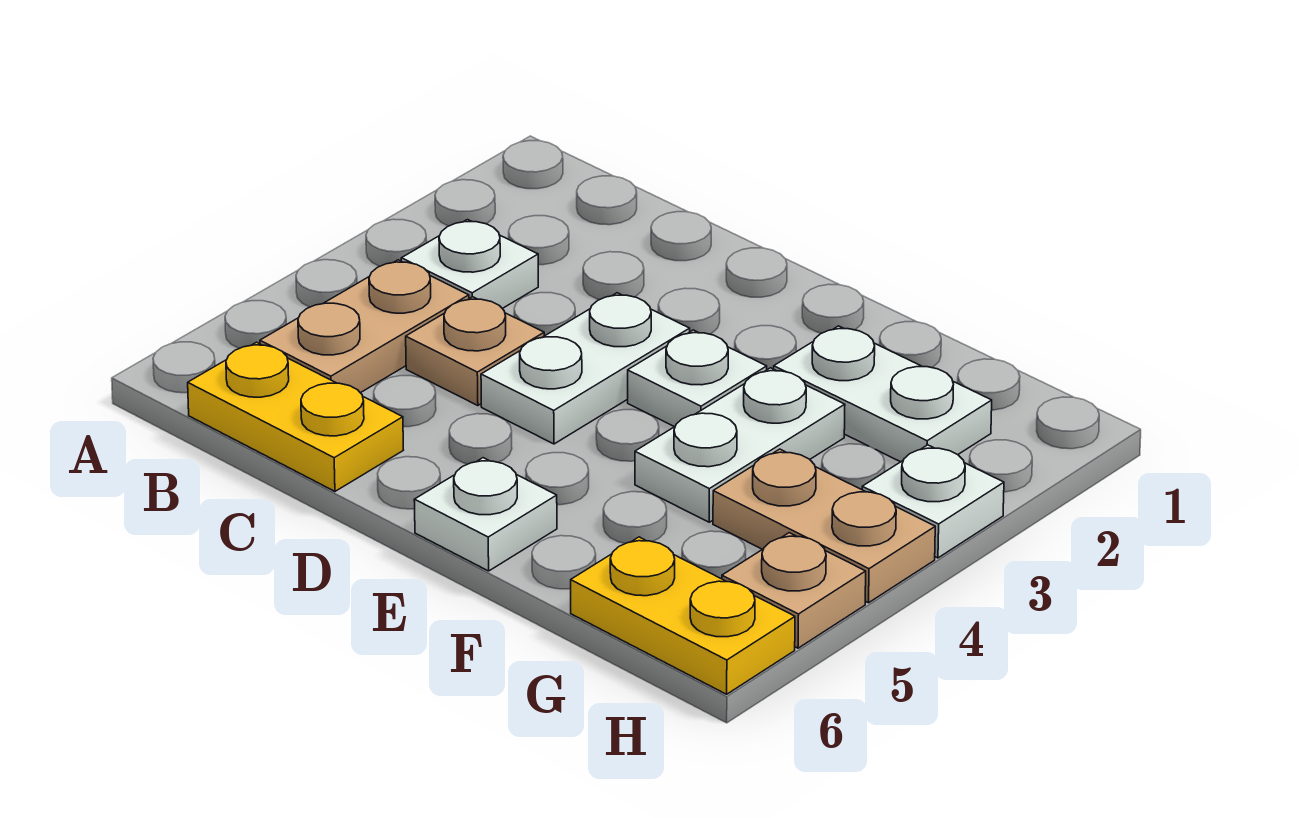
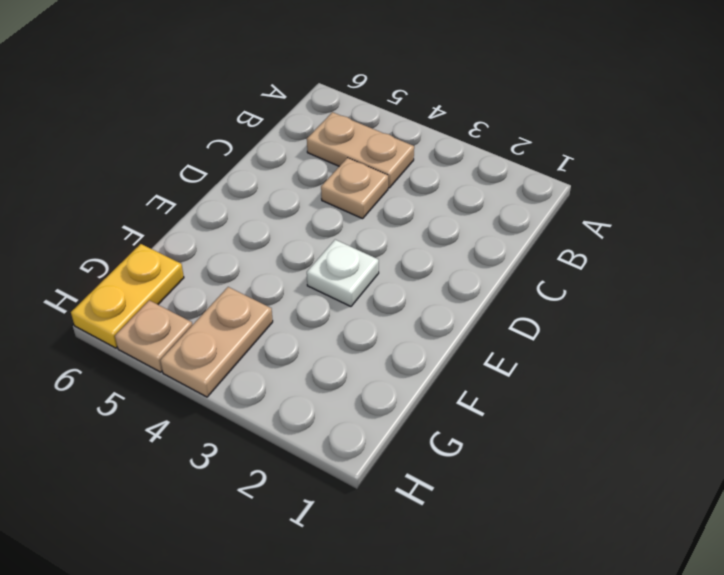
none -> white 1x1 plate [401,220,538,309]
none -> yellow 1x2 plate [188,342,403,491]
none -> white 1x2 plate [481,293,690,444]

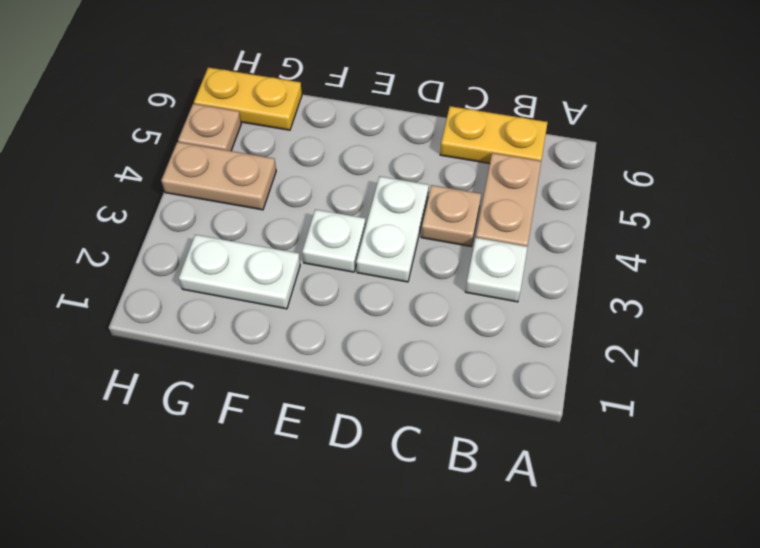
none -> white 1x1 plate [414,458,557,571]
none -> white 1x2 plate [635,368,845,522]
none -> white 1x1 plate [862,445,1004,558]

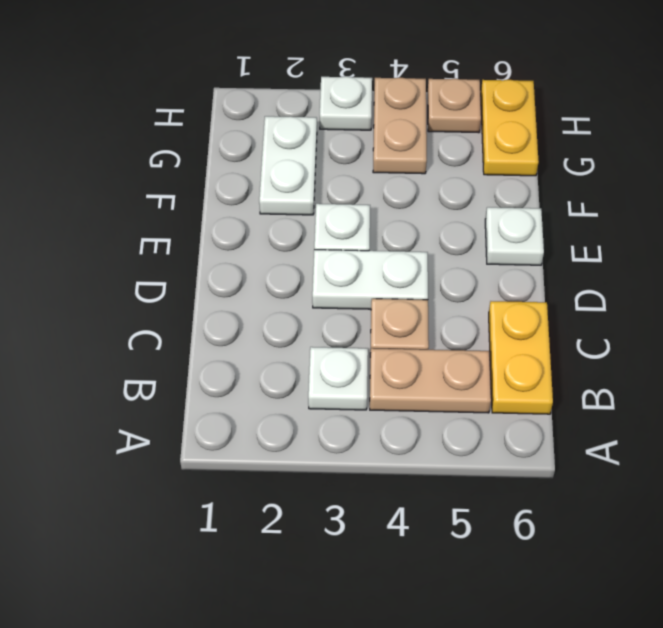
none -> white 1x2 plate [635,368,845,522]

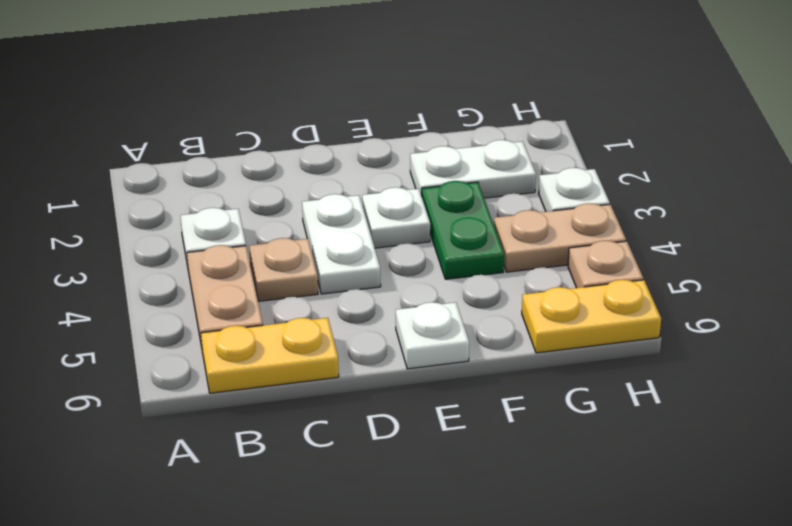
green 1x2 plate [422,181,504,279] -> white 1x2 plate [635,368,845,522]

